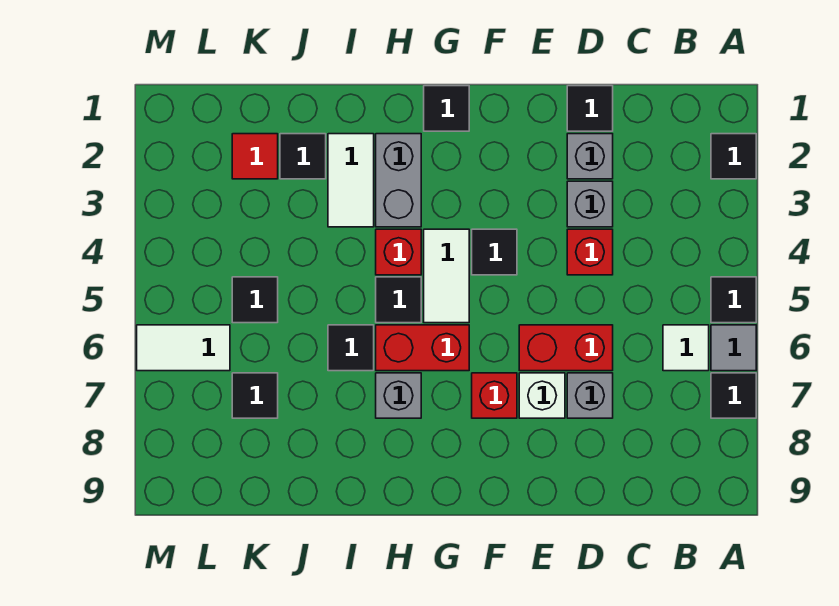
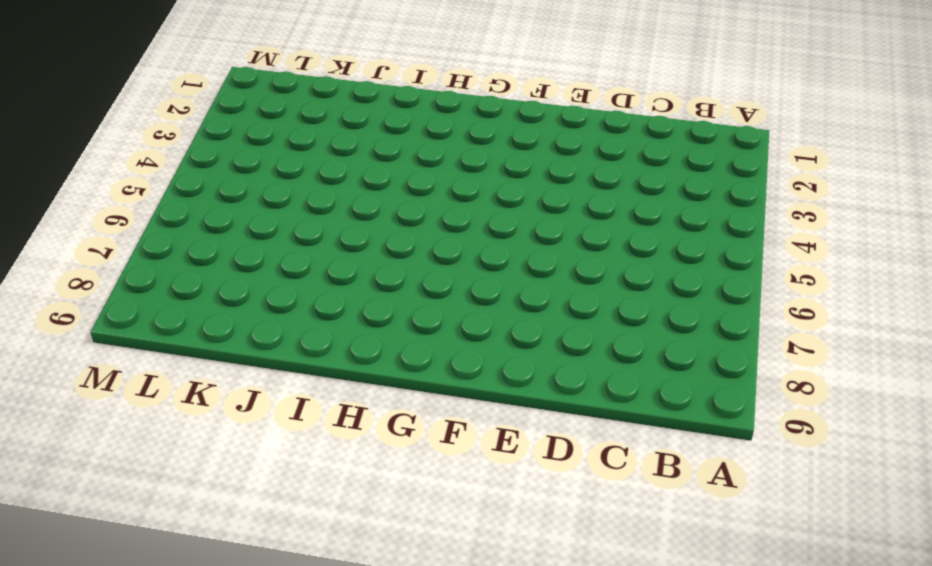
none -> black 1x1 tile [711,134,756,179]
none -> black 1x1 tile [711,277,756,323]
none -> grey 1x1 tile [711,325,756,371]

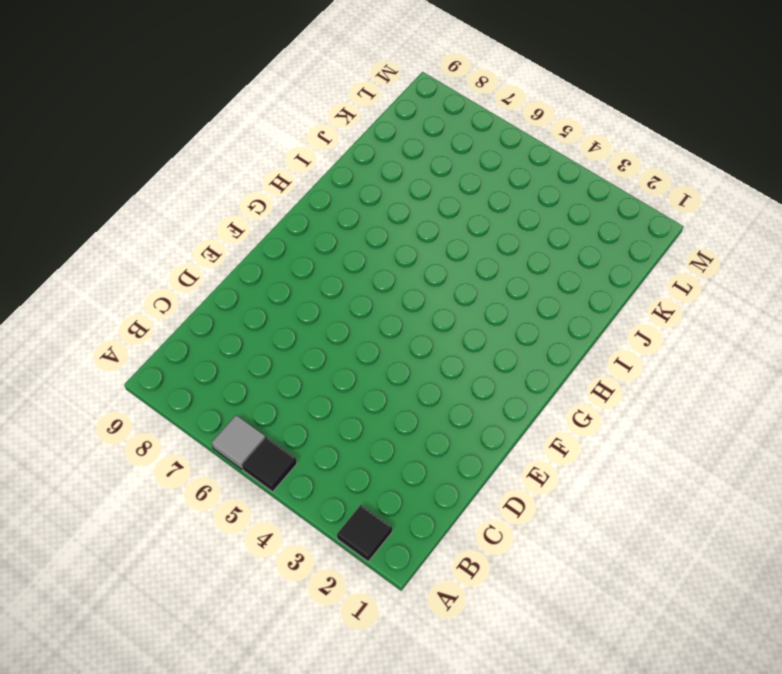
none -> black 1x1 tile [711,373,756,418]
none -> white 1x1 tile [663,325,709,371]
none -> black 1x1 tile [567,86,613,131]

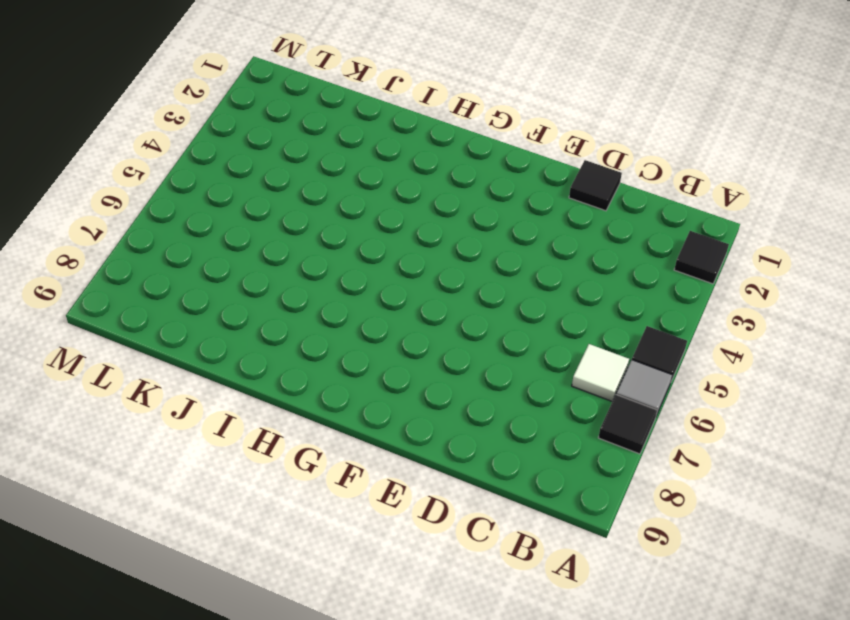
none -> grey 1x1 brick [567,134,613,179]
none -> grey 1x1 brick [567,181,613,227]
none -> red 1x1 brick [567,229,613,275]

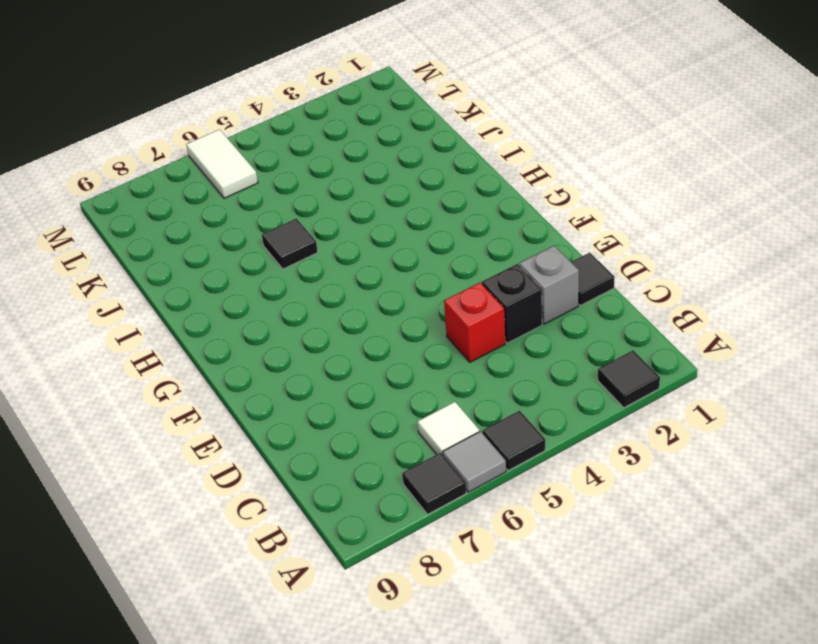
black 1x1 brick [482,264,542,343] -> grey 1x1 brick [567,181,613,227]
none -> red 1x2 brick [519,325,613,371]
none -> grey 1x1 brick [567,373,613,418]
none -> white 1x1 brick [519,373,565,418]

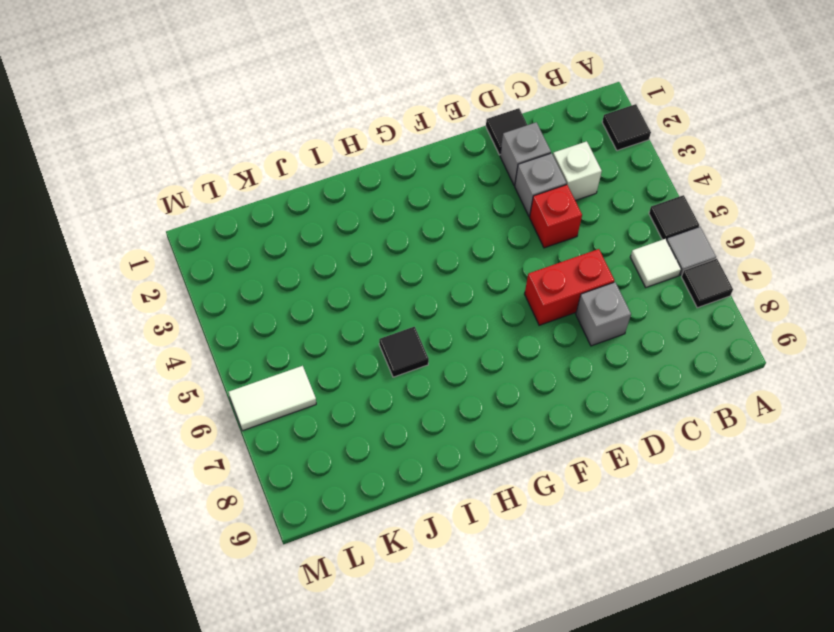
white 1x1 brick [553,141,602,201] -> white 1x1 brick moved to [519,373,565,418]
none -> black 1x1 tile [472,229,517,275]
none -> red 1x1 brick [472,373,517,418]
none -> black 1x1 tile [424,86,469,131]

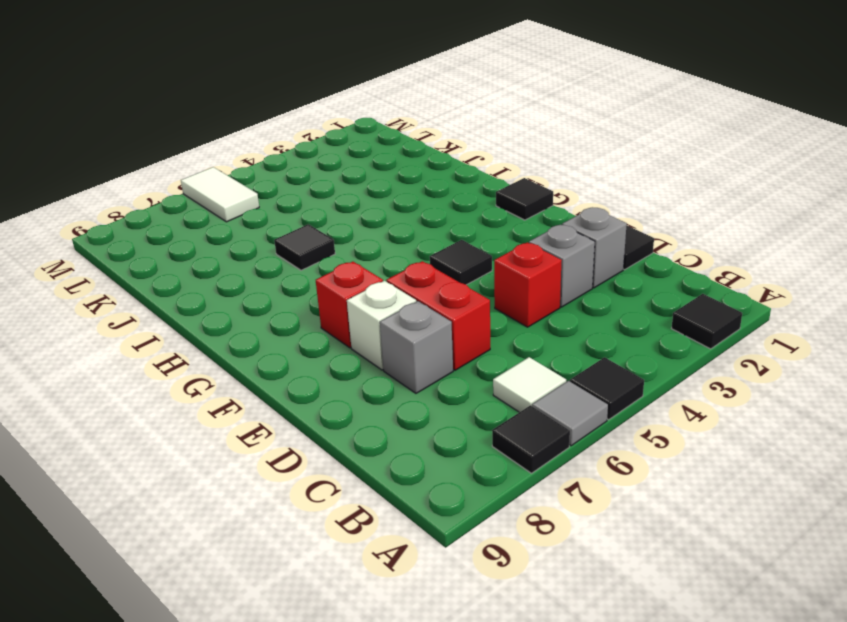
none -> white 1x2 tile [424,229,469,323]
none -> red 1x2 brick [376,325,469,371]
none -> grey 1x2 brick [376,134,421,227]

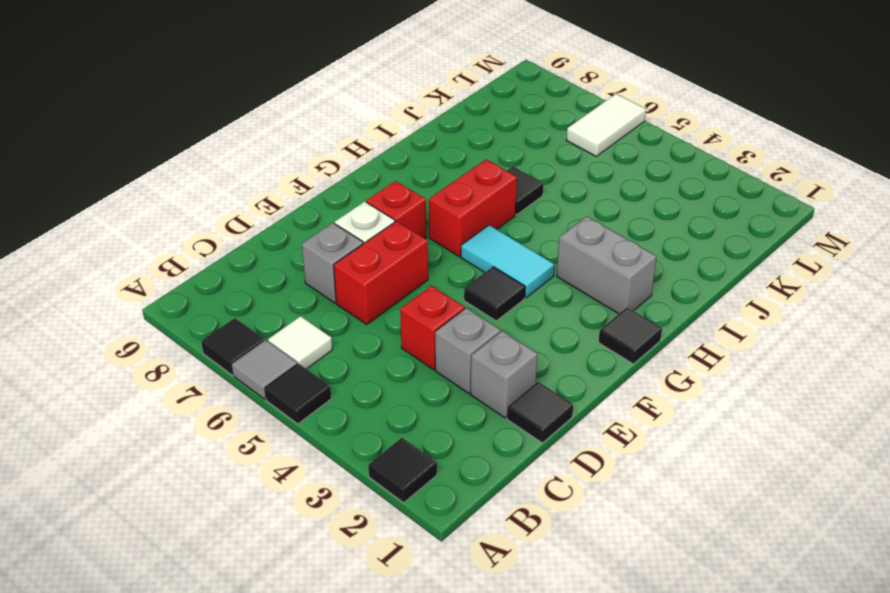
cyan 1x2 tile [461,225,554,298] -> white 1x2 tile [424,229,469,323]
none -> red 1x1 brick [376,229,421,275]
none -> black 1x1 tile [376,277,421,323]
none -> grey 1x1 brick [376,373,421,418]

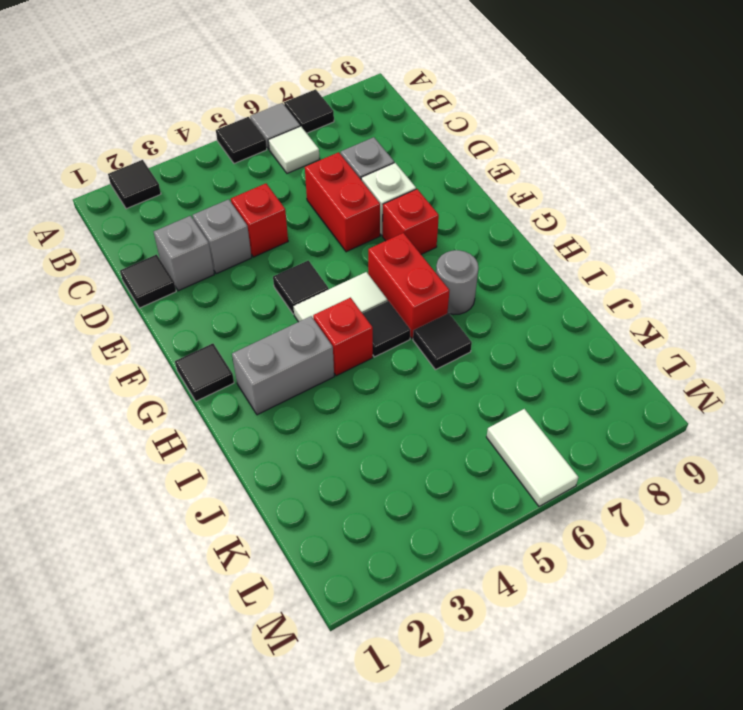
grey 1x1 round brick [436,250,478,315] -> grey 1x1 brick [376,373,421,418]
none -> white 1x2 tile [328,134,374,227]
none -> black 1x1 tile [280,134,326,179]
none -> red 1x1 tile [232,134,278,179]

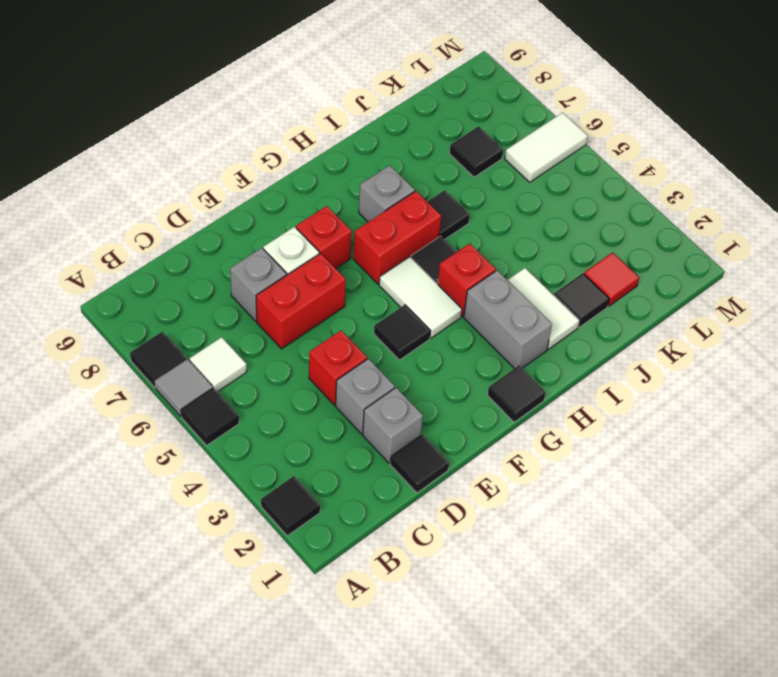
none -> black 1x1 tile [232,277,278,323]

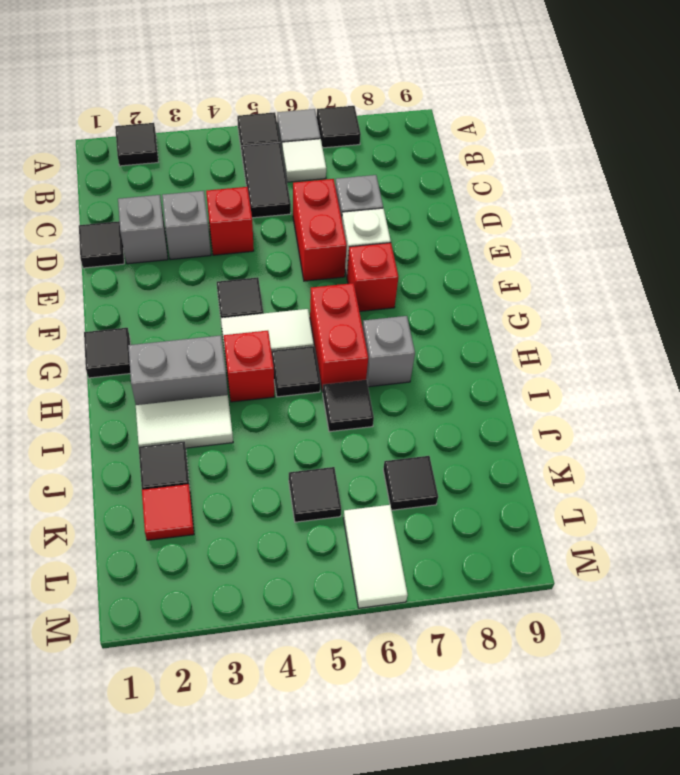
black 1x2 tile [242,142,291,218] -> none

